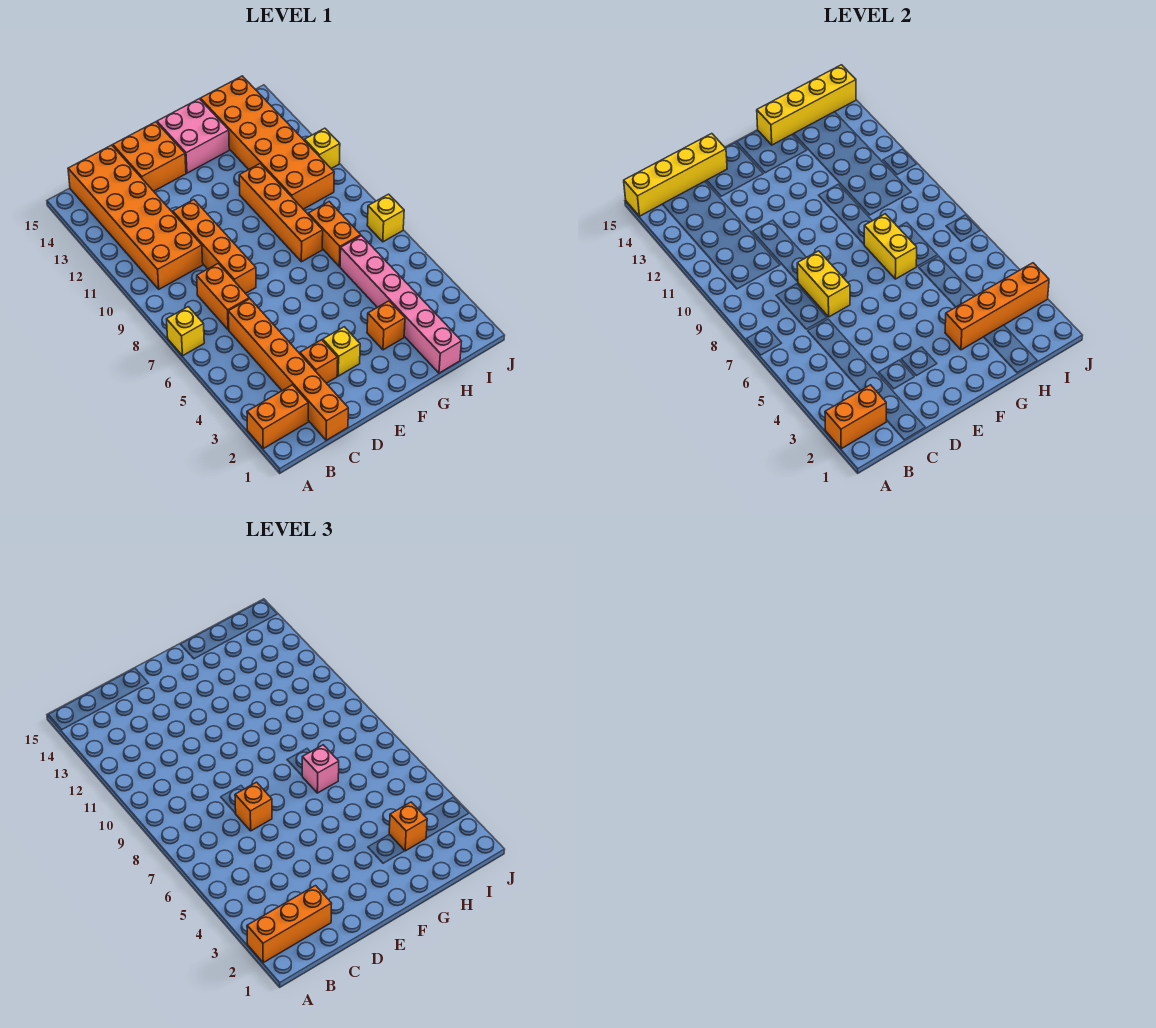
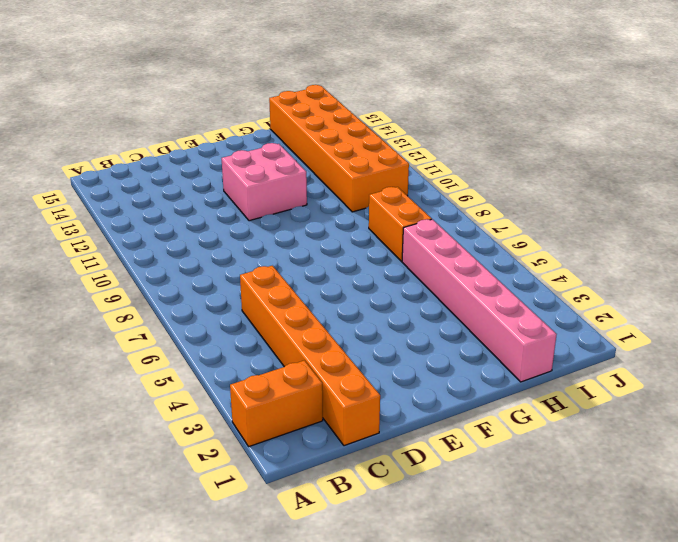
pink 2x2 brick [222,143,307,221] -> pink 2x2 brick moved to [157,99,229,173]
none -> yellow 1x1 brick [167,307,204,356]
none -> orange 2x6 brick [68,145,203,289]
none -> orange 1x2 brick [197,264,249,330]

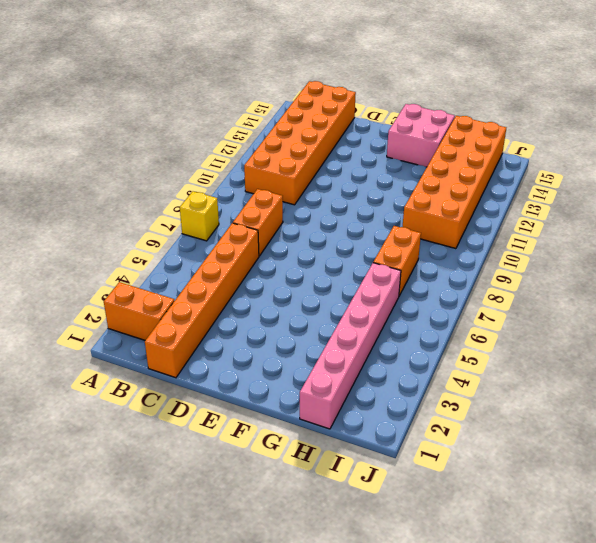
none -> orange 1x1 brick [300,340,338,383]
none -> orange 1x4 brick [173,200,256,294]
none -> orange 2x2 brick [113,122,186,191]

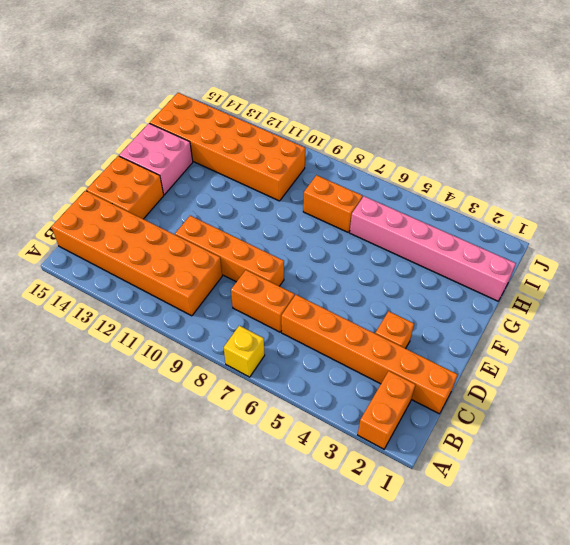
none -> yellow 1x1 brick [323,327,360,376]
none -> orange 1x1 brick [367,301,405,350]
none -> orange 1x4 brick [239,164,323,262]

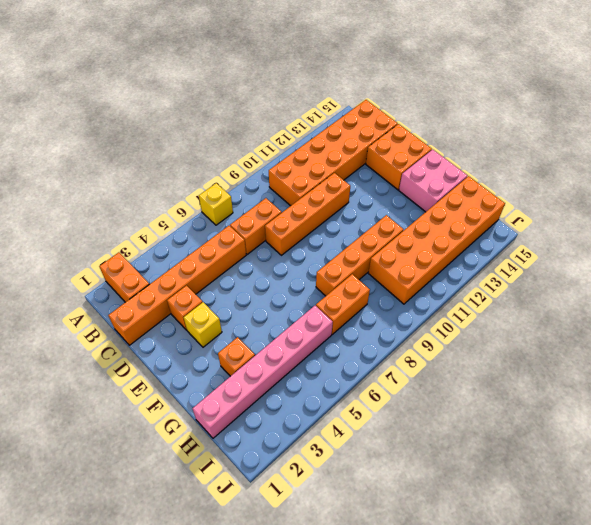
none -> yellow 1x1 brick [367,194,404,242]
none -> yellow 1x1 brick [305,128,340,169]
none -> orange 1x2 brick [825,385,886,449]

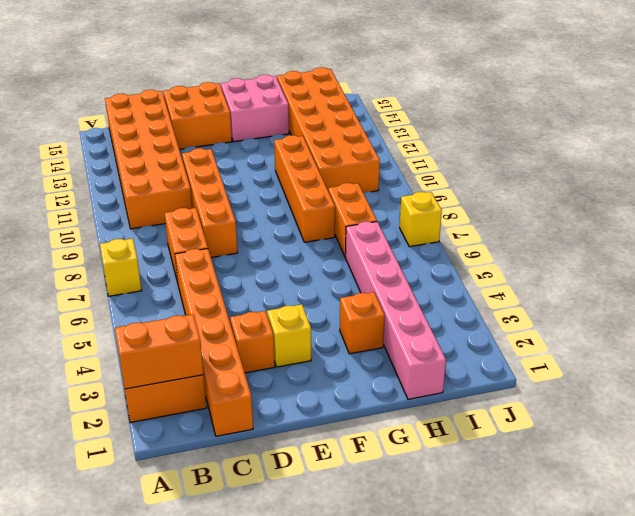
none -> yellow 1x1 brick [305,128,340,169]
none -> yellow 1x4 brick [624,134,727,216]
none -> yellow 1x2 brick [797,251,850,317]

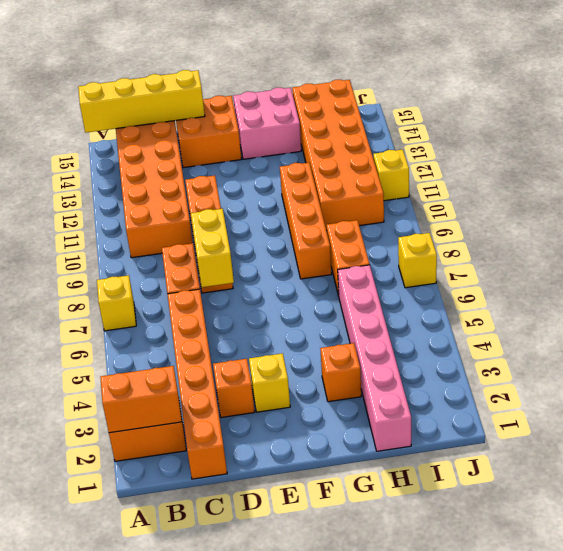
none -> orange 1x4 brick [945,263,1049,350]
none -> yellow 1x2 brick [864,214,917,279]
none -> yellow 1x4 brick [757,65,856,145]

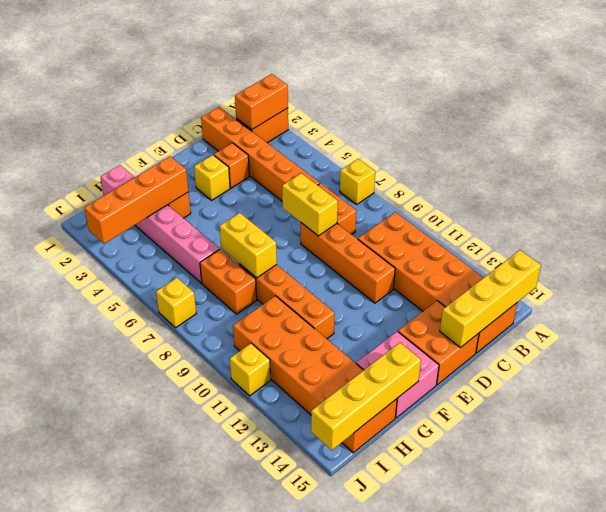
none -> orange 1x3 brick [247,886,332,963]
none -> orange 1x1 brick [235,782,272,831]
none -> pink 1x1 brick [302,745,339,793]

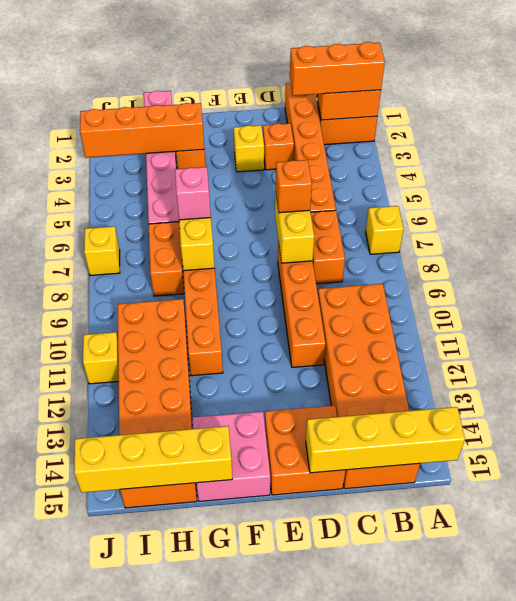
none -> orange 1x1 brick [389,802,427,851]

